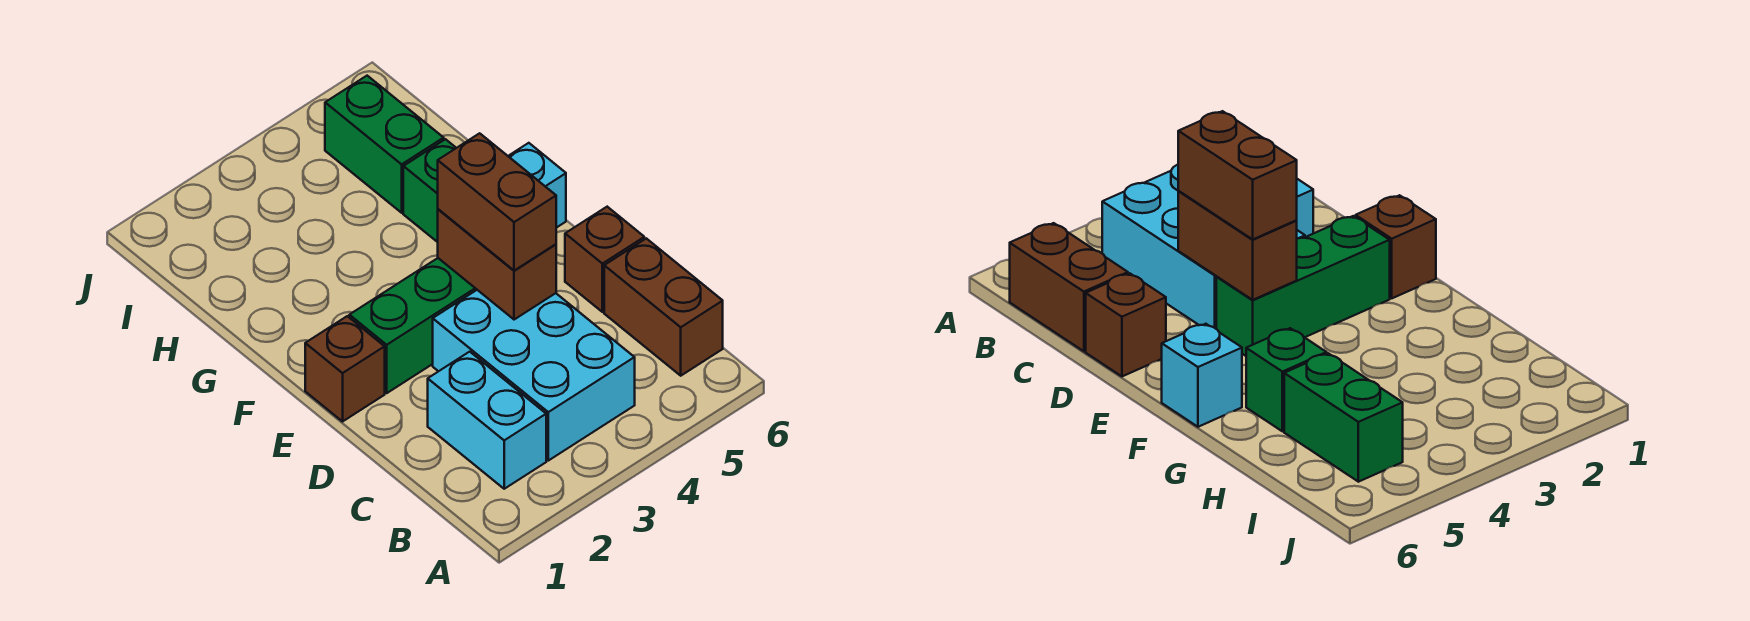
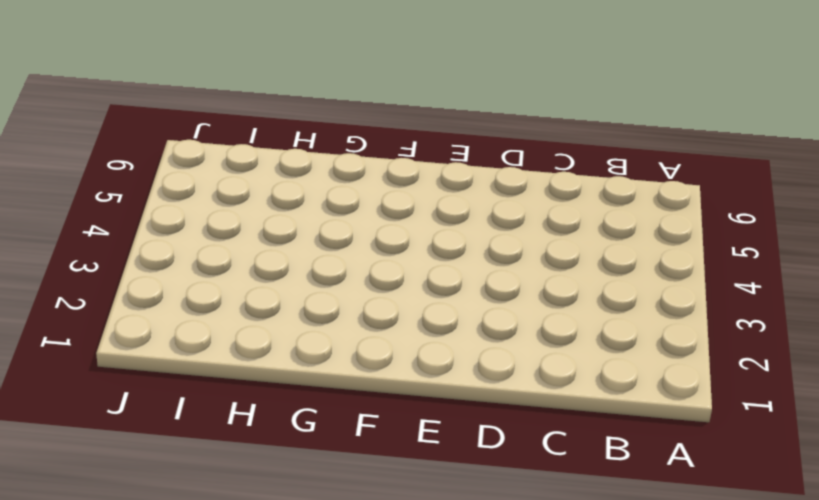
none -> cyan 1x2 brick [428,352,546,489]
none -> cyan 2x3 brick [433,290,635,461]

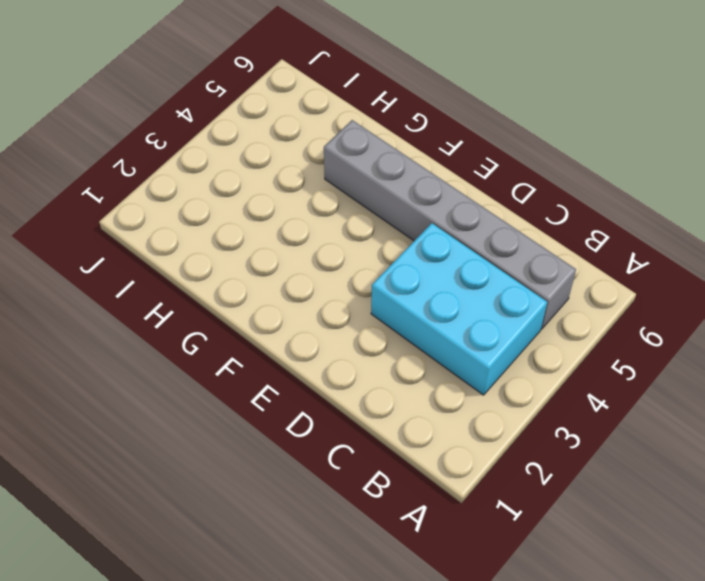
grey 1x6 brick [324,120,576,329] -> green 1x1 brick [403,139,456,242]
none -> cyan 1x2 brick [428,352,546,489]
none -> brown 1x2 brick [604,238,723,376]

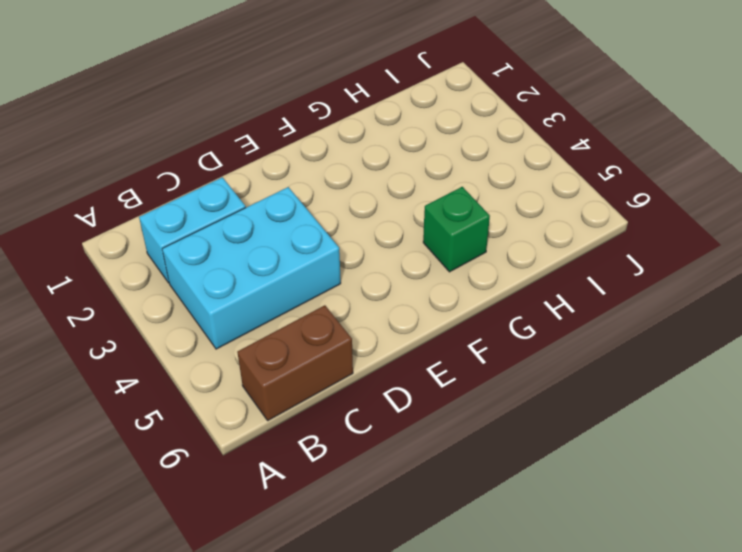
none -> brown 1x1 brick [565,207,644,312]
none -> brown 1x1 brick [305,316,385,421]

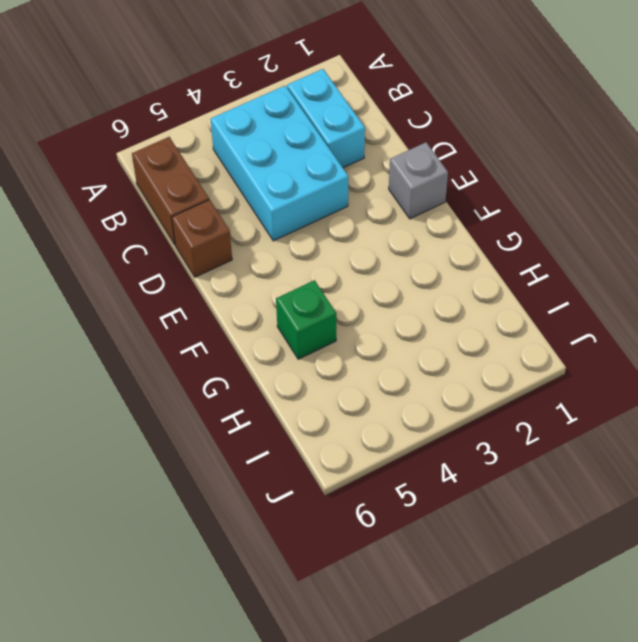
grey 1x1 brick [389,142,448,219] -> brown 1x1 brick [305,316,385,421]
none -> green 1x3 brick [349,258,477,393]
none -> cyan 1x1 brick [508,143,566,228]

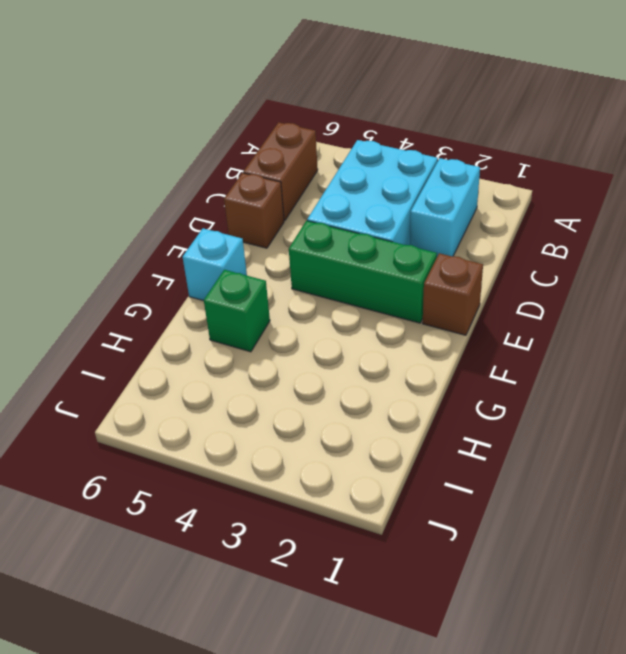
none -> green 1x2 brick [325,76,444,213]
none -> brown 1x2 brick [438,209,556,320]

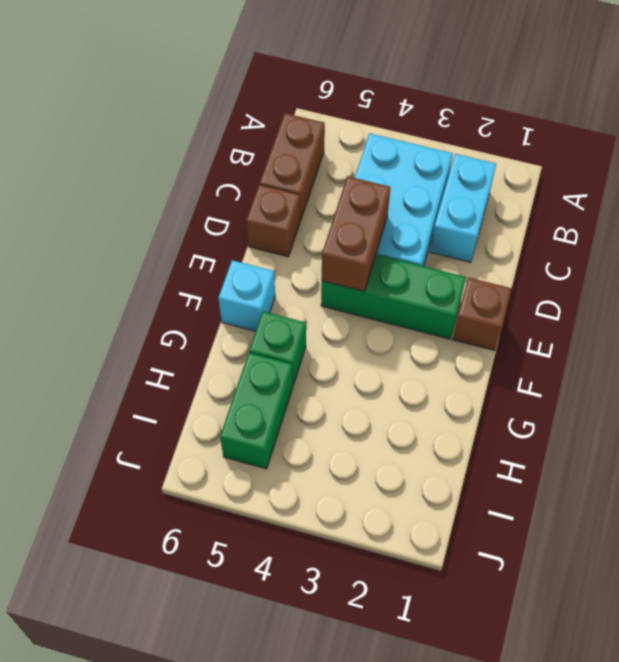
none -> brown 1x2 brick [438,133,556,271]

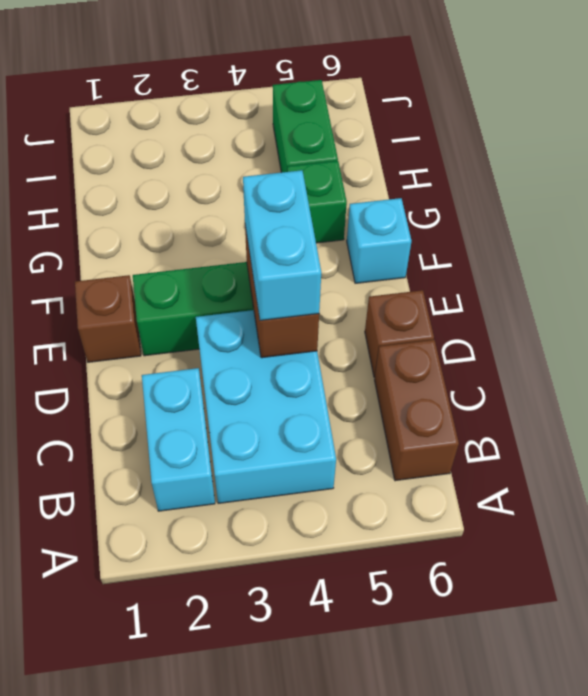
cyan 1x2 brick [243,170,321,320] -> brown 1x2 brick [438,133,556,271]

